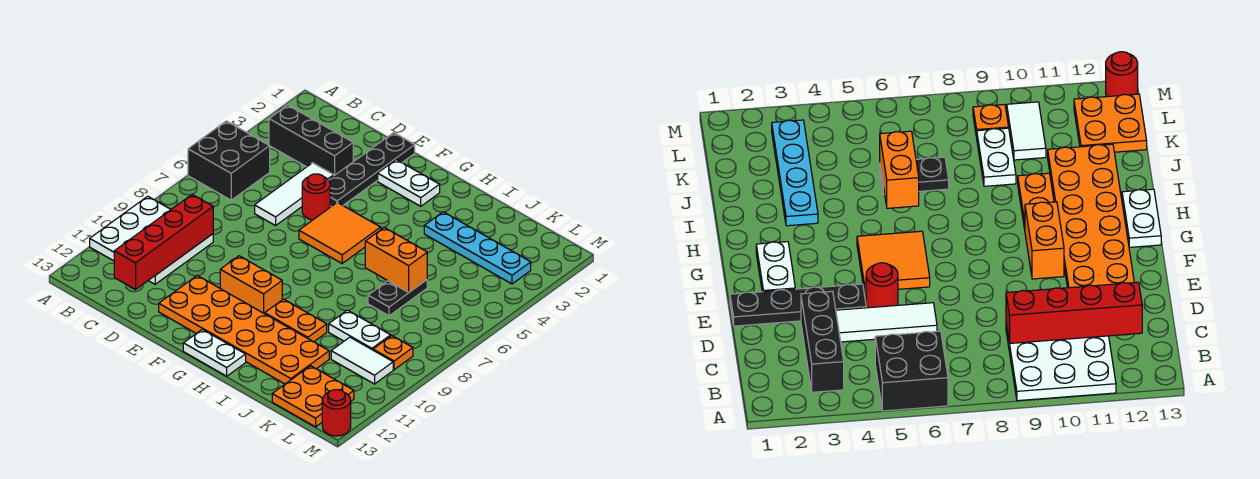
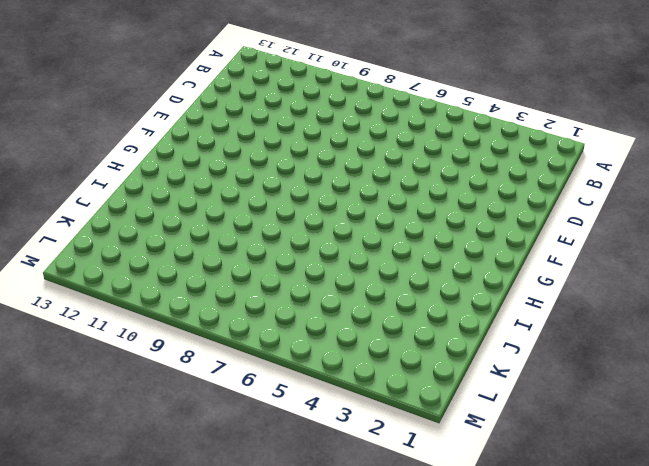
none -> black 2x2 brick [188,121,270,200]
none -> white 3x3 plate [90,196,213,284]
none -> black 1x3 brick [269,105,354,176]

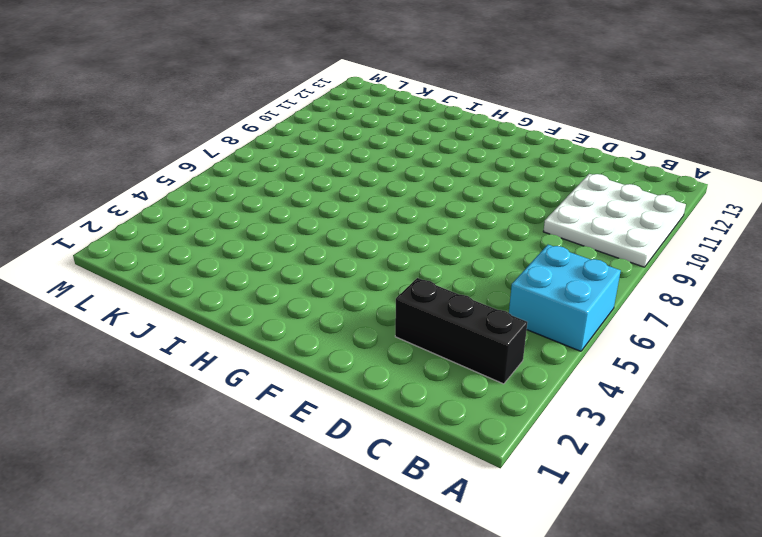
cyan 2x2 brick [509,245,621,351] -> black 2x2 brick [188,121,270,200]
none -> white 1x3 tile [255,163,334,226]
none -> black 1x4 plate [329,133,415,207]
none -> red 1x1 round brick [302,174,330,220]

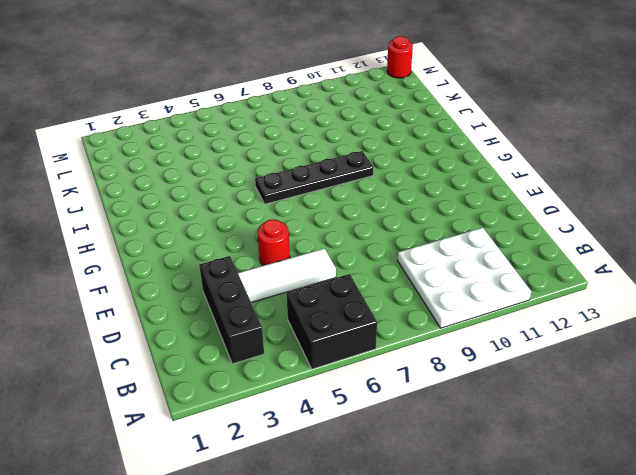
black 1x4 plate [255,151,374,204] -> black 1x4 plate moved to [329,133,415,207]
none -> orange 2x6 plate [159,276,329,384]
none -> white 1x2 plate [378,160,440,206]
none -> orange 2x2 tile [299,202,381,263]

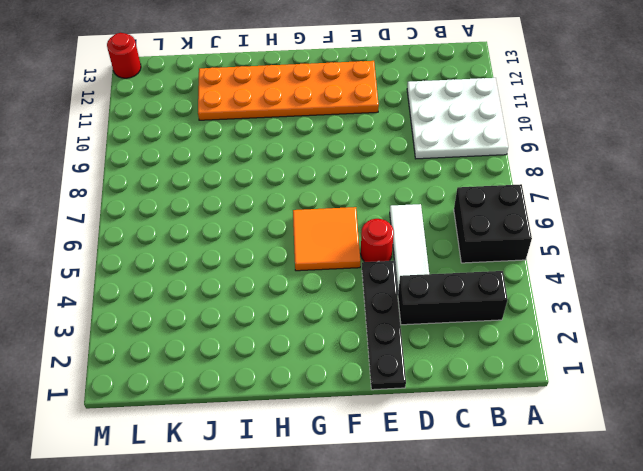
none -> white 1x2 plate [378,160,440,206]
none -> orange 1x2 brick [220,256,282,314]
none -> white 1x2 plate [183,329,246,376]

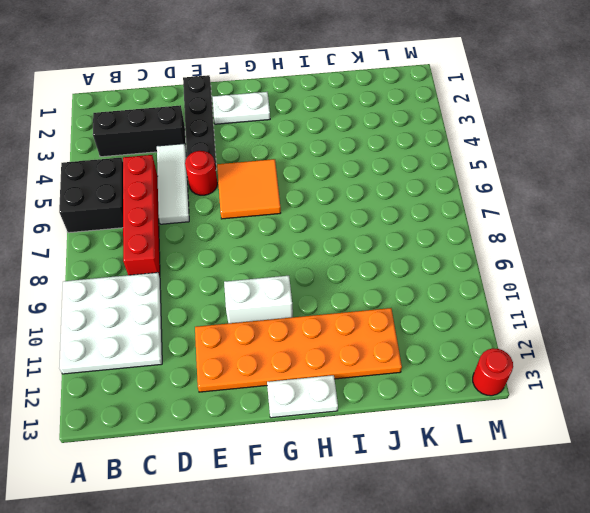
red 1x4 brick [123,155,160,276] -> red 1x4 brick moved to [114,195,213,290]
white 1x2 brick [224,276,293,323] -> orange 1x2 brick [220,256,282,314]
none -> orange 1x2 plate [265,299,327,342]
none -> cyan 1x4 plate [424,212,531,284]
none -> black 1x2 plate [368,280,427,316]

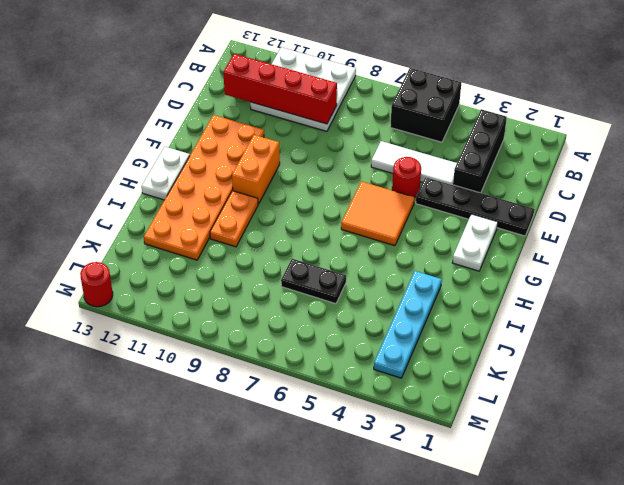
none -> white 1x2 plate [329,310,391,350]
none -> white 1x2 tile [331,337,393,384]
none -> orange 2x2 plate [272,366,354,427]

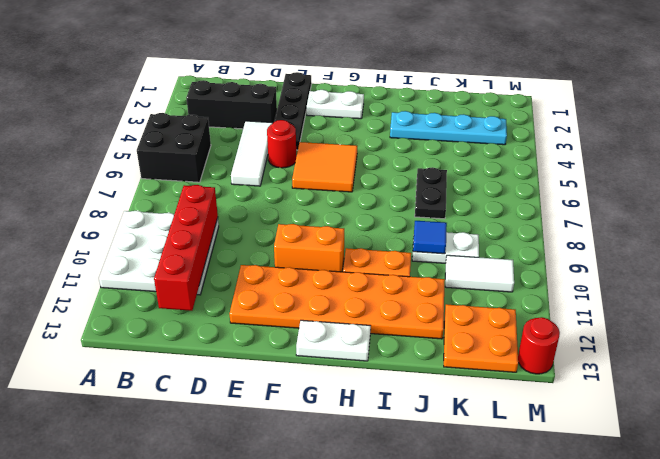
blue 1x1 tile [413,221,447,254] -> none
none -> orange 1x1 plate [373,336,413,370]
none -> orange 1x2 brick [365,227,427,292]

